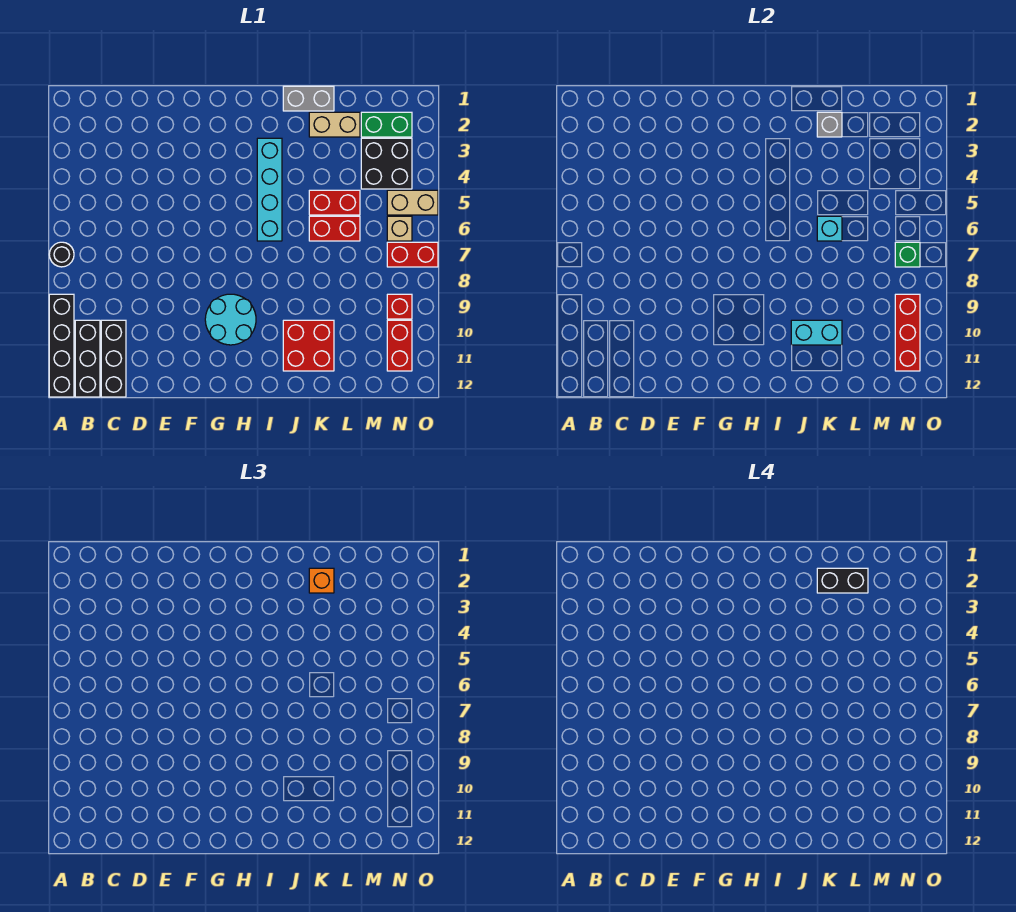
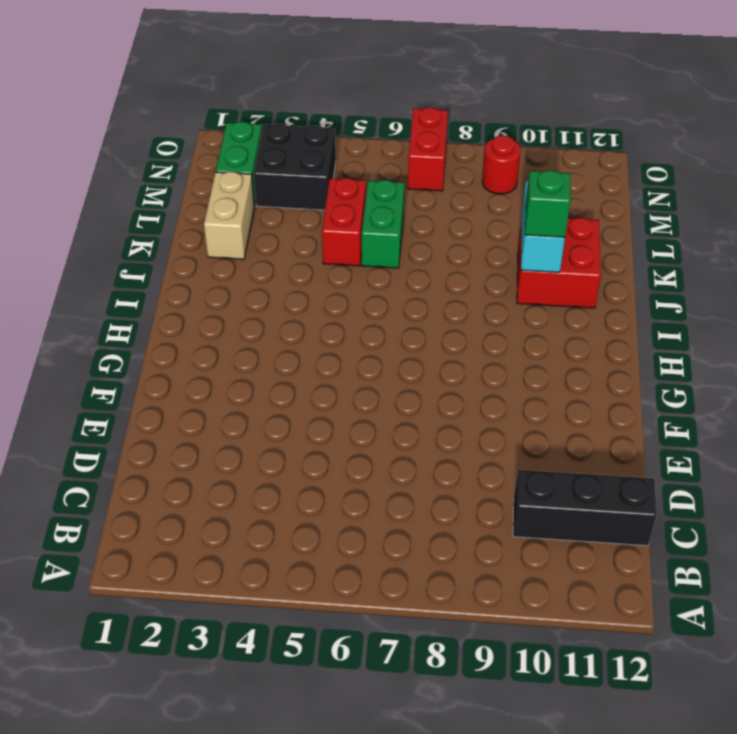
green 1x1 brick [525,170,571,237] -> green 1x1 brick moved to [895,242,920,267]
green 1x2 brick [362,180,404,268] -> red 1x2 brick [309,216,360,241]
red 1x1 round brick [482,135,521,194] -> red 1x1 brick [387,294,412,319]
none -> black 1x1 round brick [49,242,74,267]
none -> black 1x4 brick [49,294,74,397]
none -> black 1x3 brick [75,320,100,397]

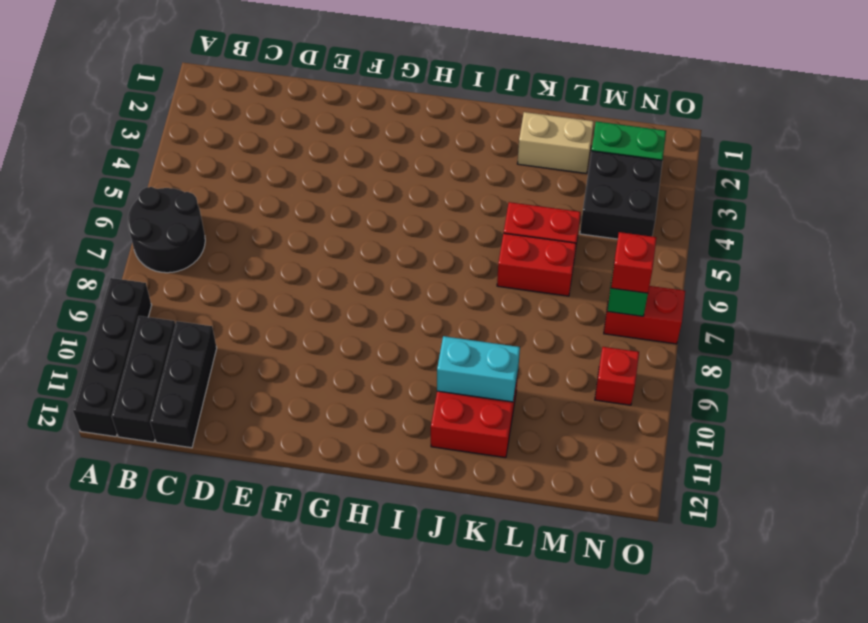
black 2x2 round brick [128,187,205,273] -> black 1x1 round brick [49,242,74,267]
red 1x1 brick [611,232,656,293] -> none
none -> cyan 2x2 round brick [205,294,256,345]
none -> cyan 1x4 brick [257,138,282,241]
none -> grey 1x2 brick [283,86,334,111]

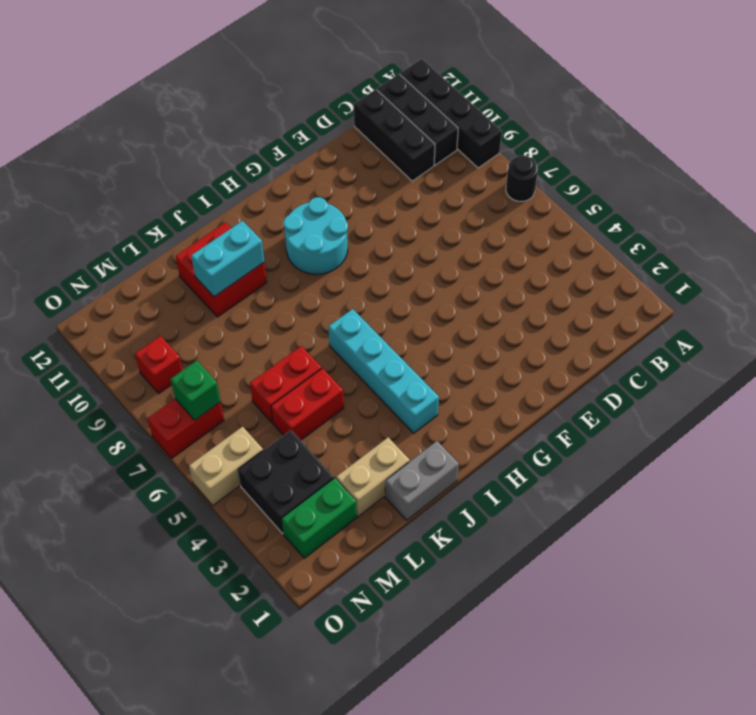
none -> tan 1x1 brick [387,216,412,241]
none -> red 1x2 brick [387,320,412,371]
none -> grey 1x1 brick [817,112,842,137]

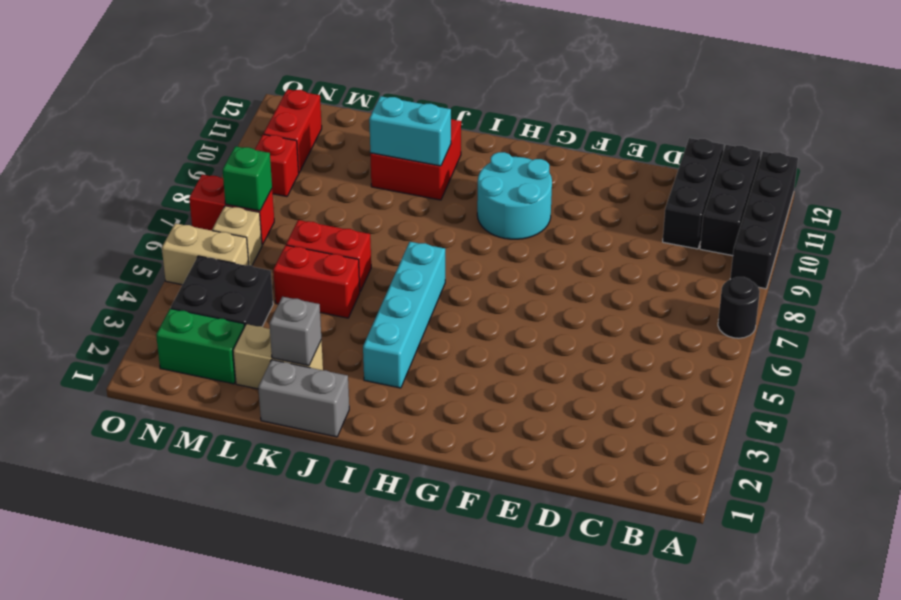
none -> cyan 1x1 brick [817,216,842,241]
none -> red 1x3 brick [895,294,920,371]
none -> orange 1x1 brick [309,568,334,593]

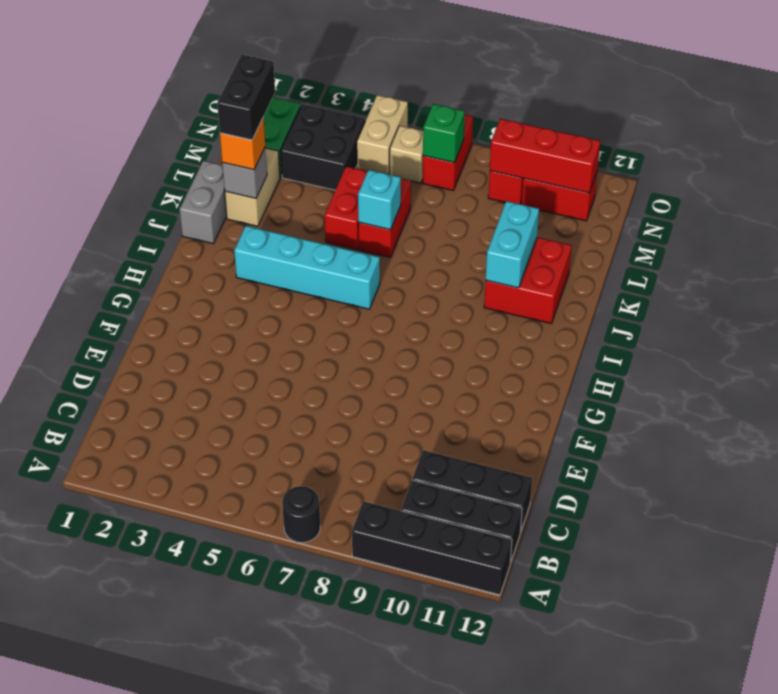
none -> cyan 2x2 round brick [205,294,256,345]

